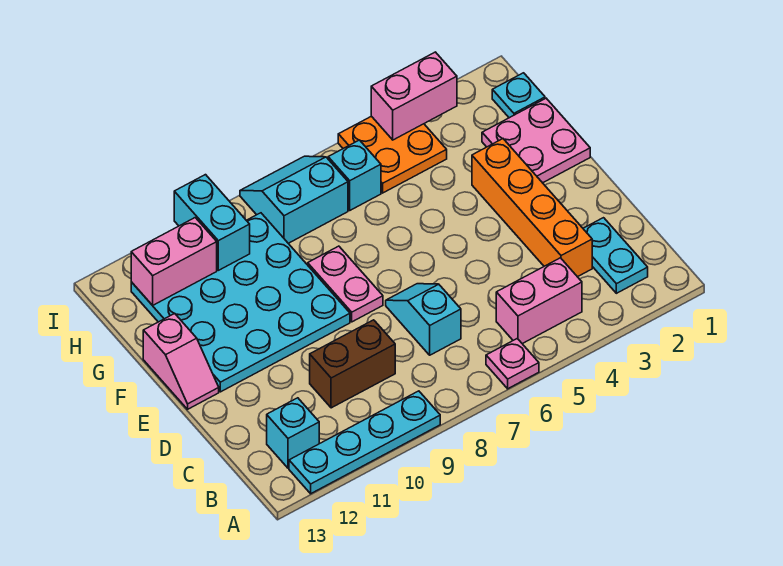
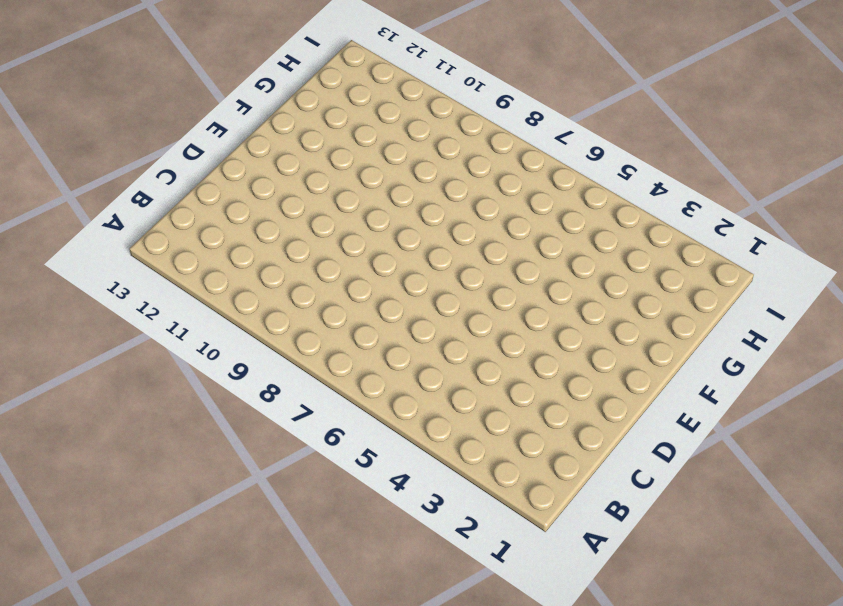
none -> pink 1x1 plate [486,338,539,389]
none -> cyan 1x4 plate [289,391,440,494]
none -> cyan 1x2 plate [583,218,648,293]

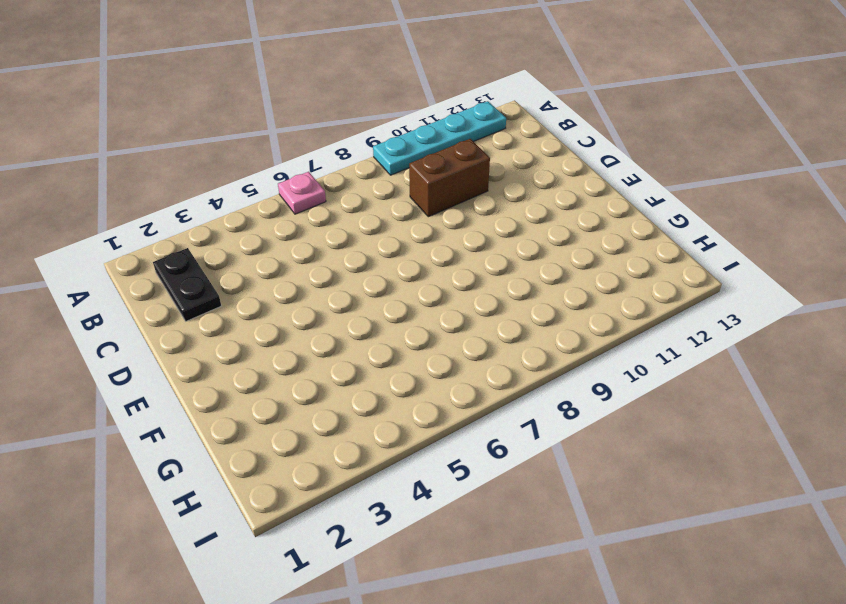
black 1x2 plate [153,248,221,321] -> cyan 1x2 plate [583,218,648,293]
none -> pink 1x2 brick [496,258,582,344]
none -> cyan 1x1 brick [267,398,319,468]
none -> orange 1x4 brick [472,139,592,277]

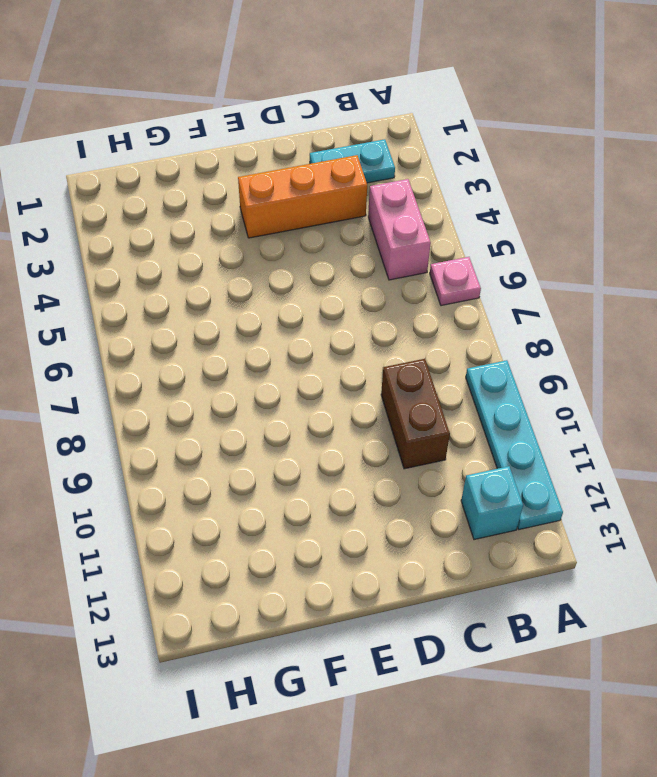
orange 1x3 brick [238,155,367,238] -> orange 1x4 brick [472,139,592,277]
none -> cyan 1x2 slope [386,284,461,355]
none -> pink 1x2 plate [308,246,383,322]
none -> cyan 4x4 plate [131,213,350,392]

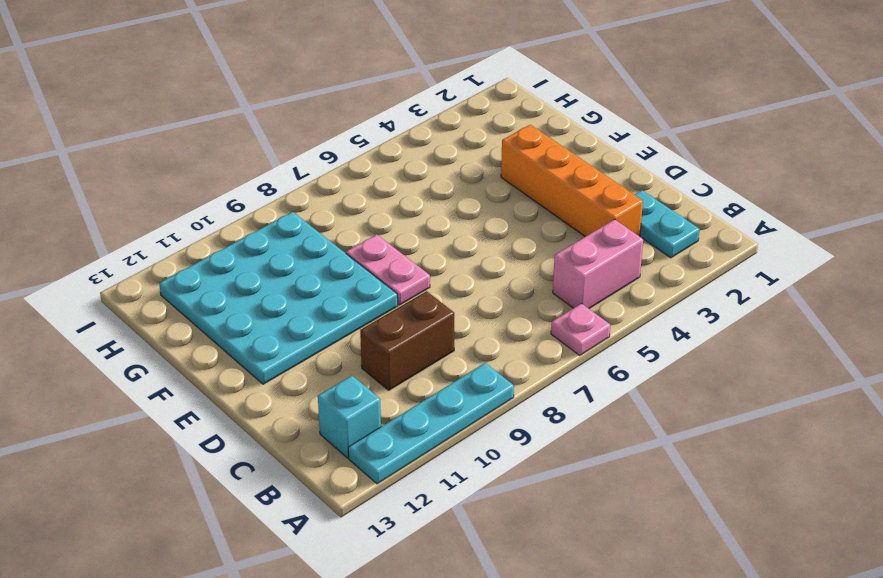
none -> cyan 1x2 slope [386,284,461,355]
none -> pink 1x2 slope [143,313,219,409]
none -> pink 2x2 plate [482,98,590,183]

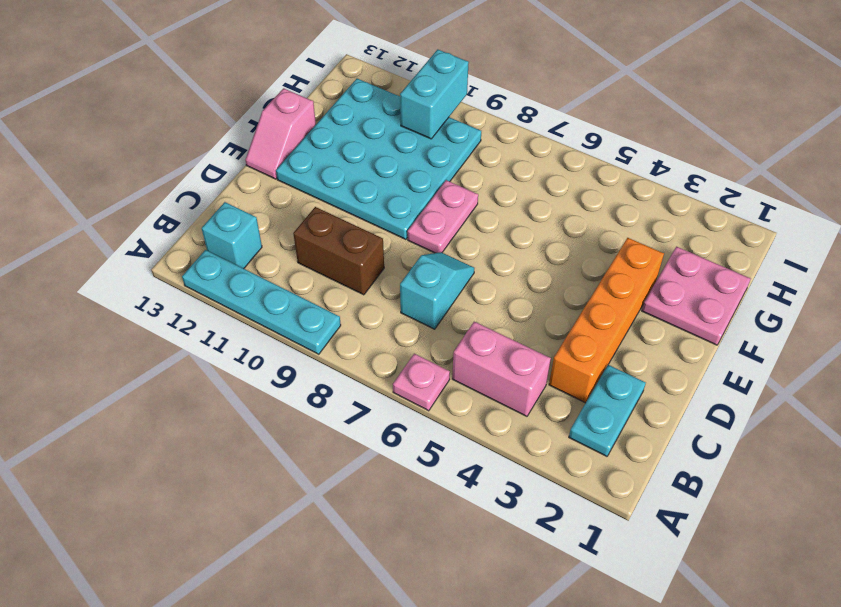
none -> cyan 1x1 plate [492,73,545,118]
none -> orange 2x2 plate [338,116,447,193]
none -> cyan 1x1 brick [328,140,381,210]

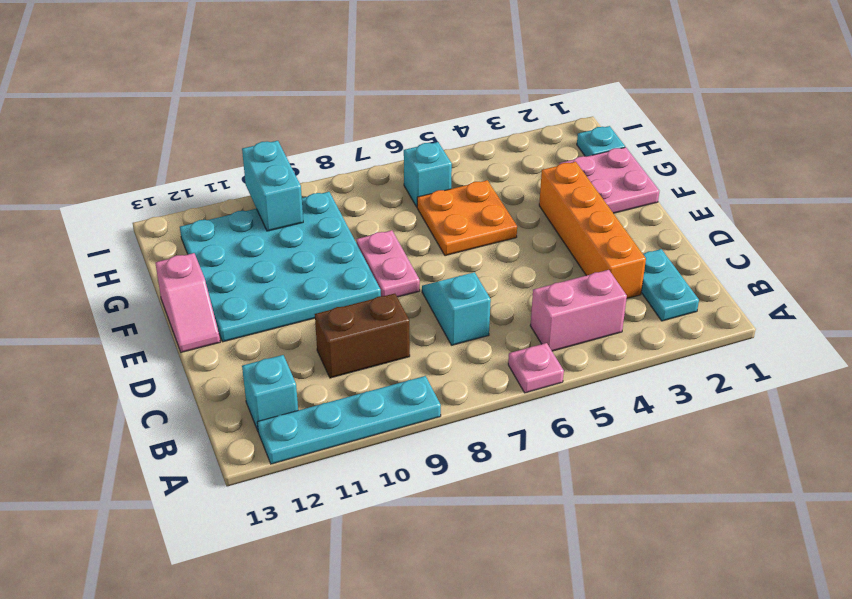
orange 2x2 plate [417,180,517,256] -> orange 2x2 plate moved to [338,116,447,193]
none -> cyan 2x2 slope [240,156,348,243]
none -> pink 1x2 brick [131,218,217,305]
none -> pink 1x2 brick [371,52,457,140]

